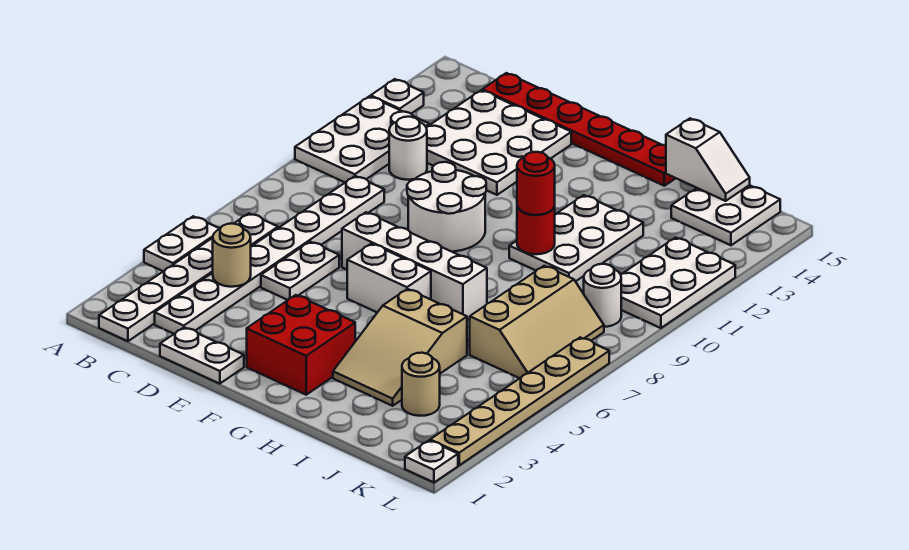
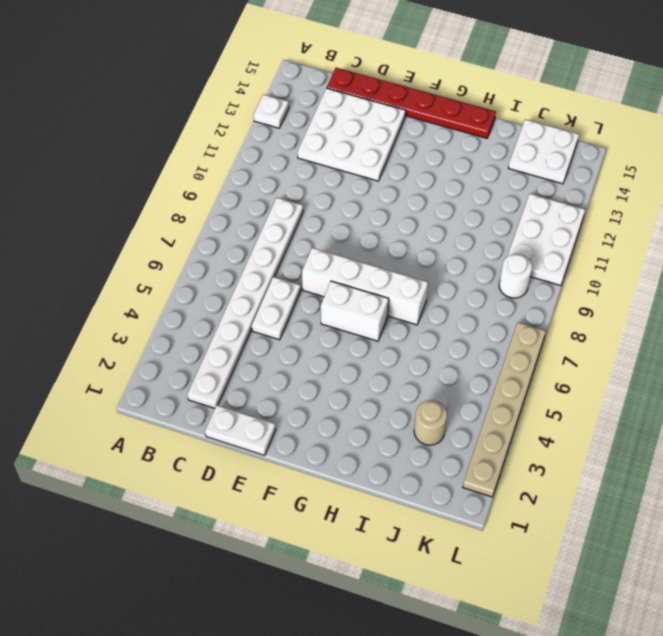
none -> white 1x2 plate [144,216,220,271]
none -> white 2x3 plate [295,96,429,182]
none -> white 1x6 plate [99,213,278,341]

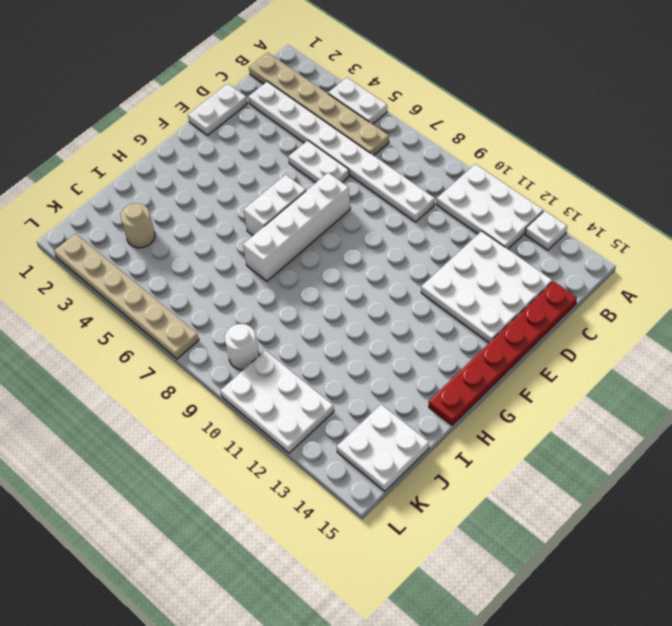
tan 1x6 plate [249,53,389,155] -> white 1x6 plate [99,213,278,341]
none -> white 1x1 round brick [389,117,427,180]
none -> white 2x2 round brick [407,162,486,252]
none -> red 2x2 brick [247,295,355,395]

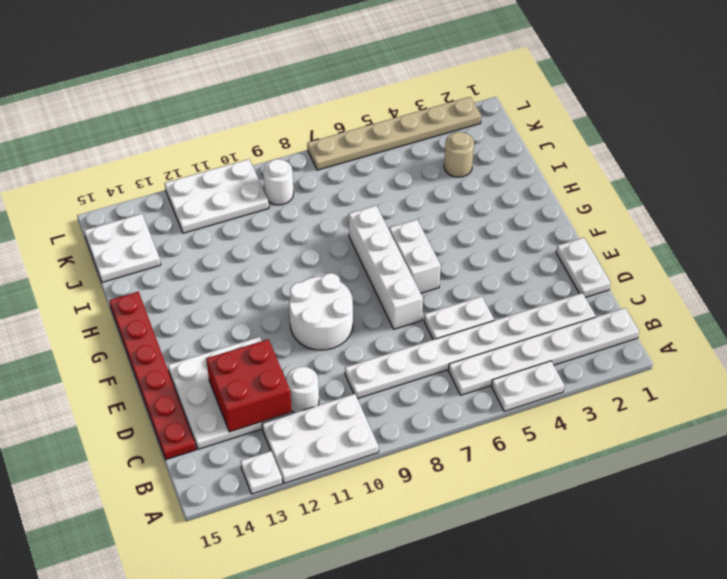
red 2x2 brick [206,339,292,432] -> red 2x2 brick moved to [247,295,355,395]
none -> tan 2x3 slope [333,289,467,406]
none -> white 2x3 plate [509,195,643,281]
none -> tan 2x3 slope [470,266,604,378]

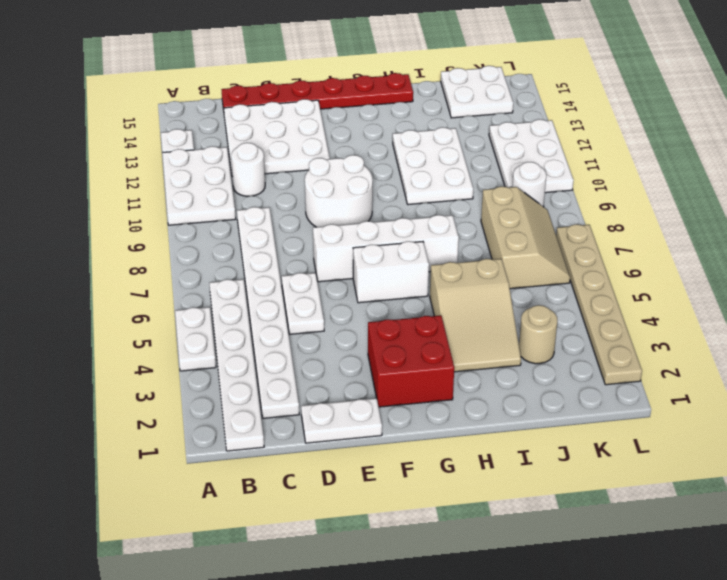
none -> white 1x1 plate [405,440,458,482]
none -> tan 1x1 round brick [213,224,251,287]
none -> red 1x1 round brick [517,206,555,254]

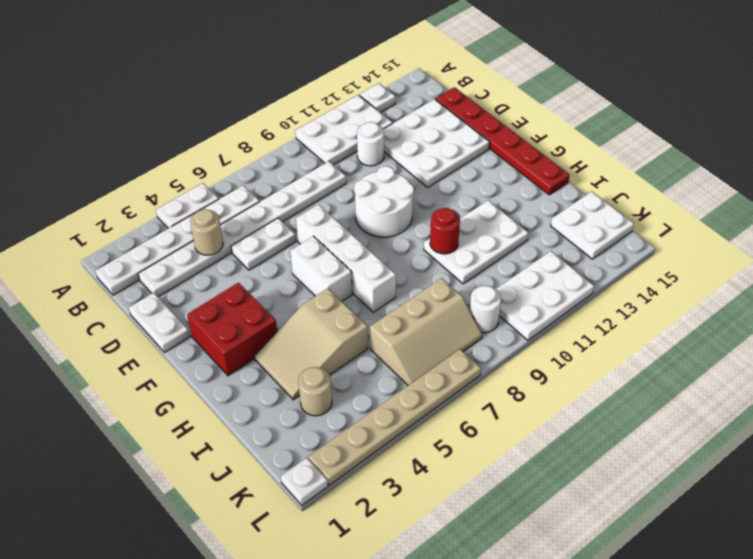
none -> white 1x2 slope [666,119,750,201]
none -> red 1x1 round brick [517,152,555,215]

